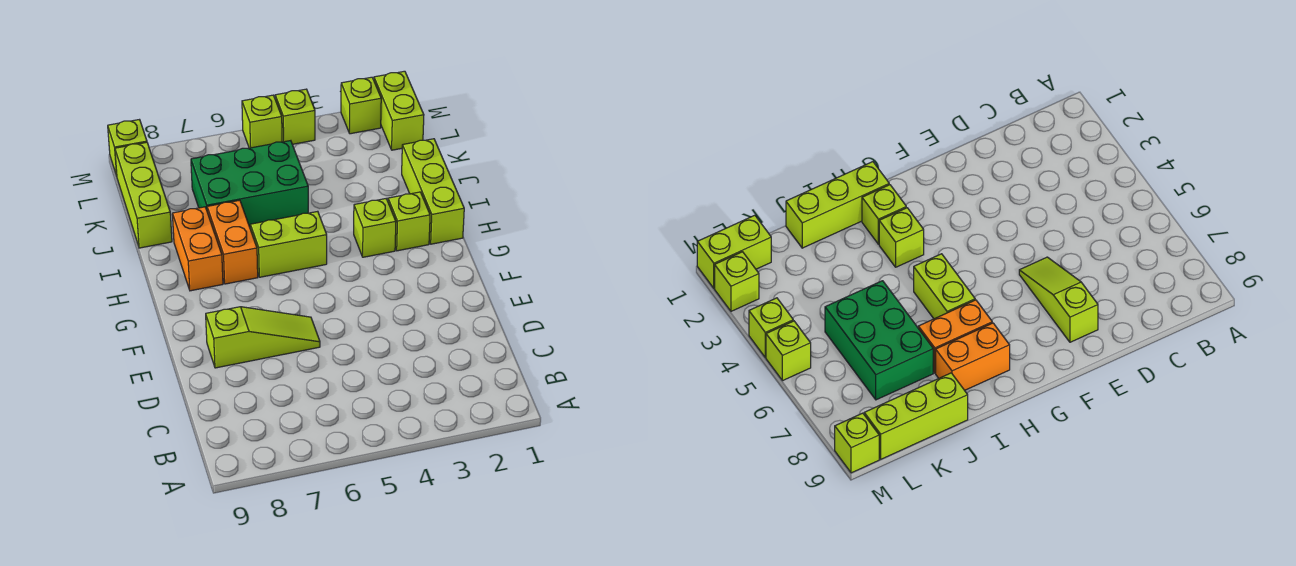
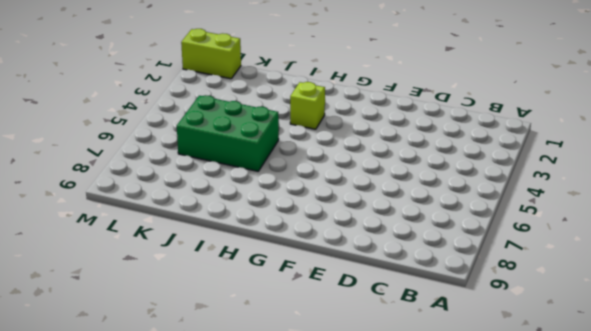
green 2x3 brick [177,95,279,171] -> green 2x3 brick turned to [191,141,308,227]
none -> lime 1x3 slope [206,307,320,368]
none -> lime 1x3 brick [402,139,464,244]
none -> lime 1x1 brick [388,192,430,251]

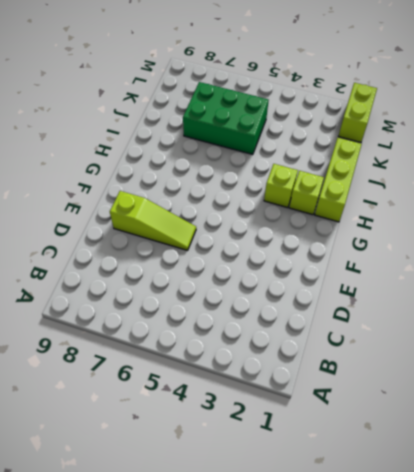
none -> lime 1x2 brick [250,211,327,277]
none -> orange 1x2 brick [207,200,258,284]
none -> orange 1x2 brick [172,207,223,291]

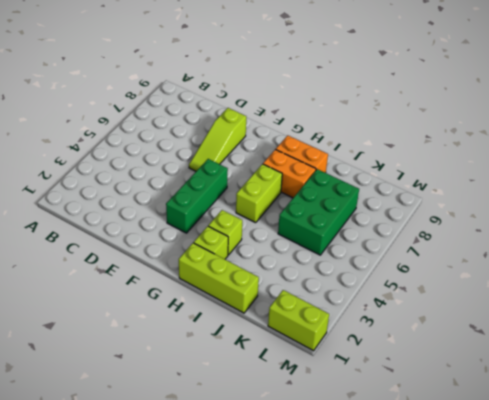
green 1x3 brick [166,159,228,233] -> none
none -> lime 1x3 brick [115,142,172,248]
none -> lime 1x1 brick [341,77,381,134]
none -> lime 1x1 brick [275,89,315,144]

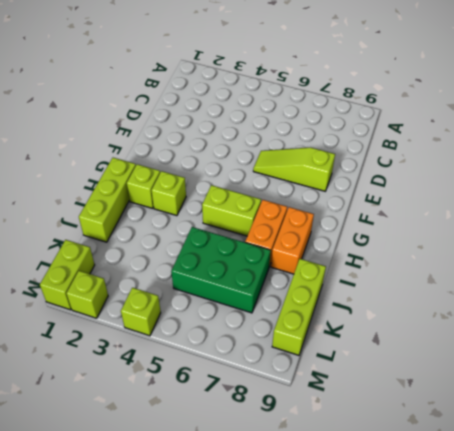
none -> lime 1x1 brick [242,95,282,148]
none -> lime 1x1 brick [108,120,147,176]

